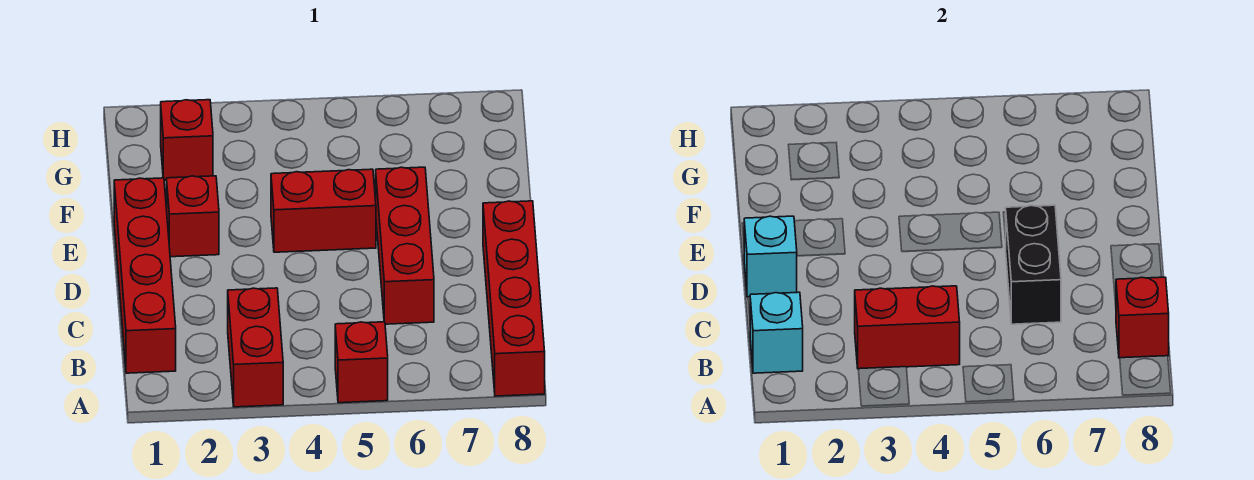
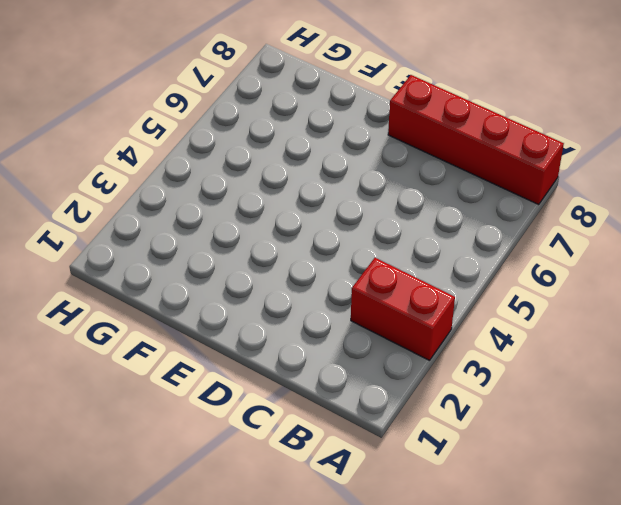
none -> red 1x1 brick [335,322,388,403]
none -> red 1x4 brick [114,178,176,373]
none -> red 1x3 brick [376,167,434,324]

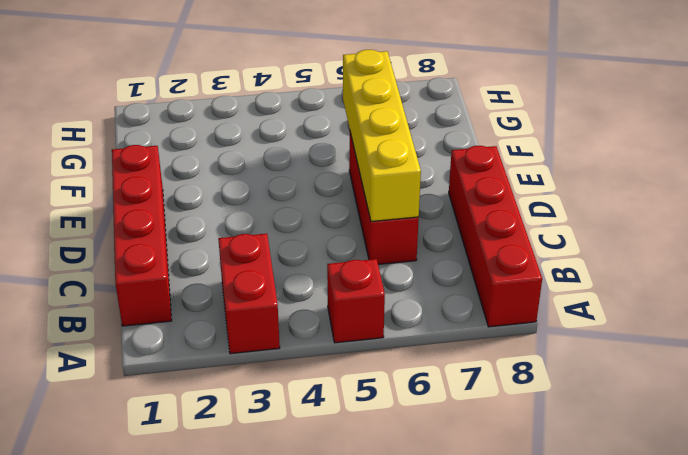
yellow 1x4 brick [343,50,421,221] -> black 1x2 brick [1006,205,1061,324]
none -> red 1x1 brick [167,176,219,257]
none -> red 1x2 brick [271,169,376,252]
none -> red 1x1 brick [161,100,213,180]

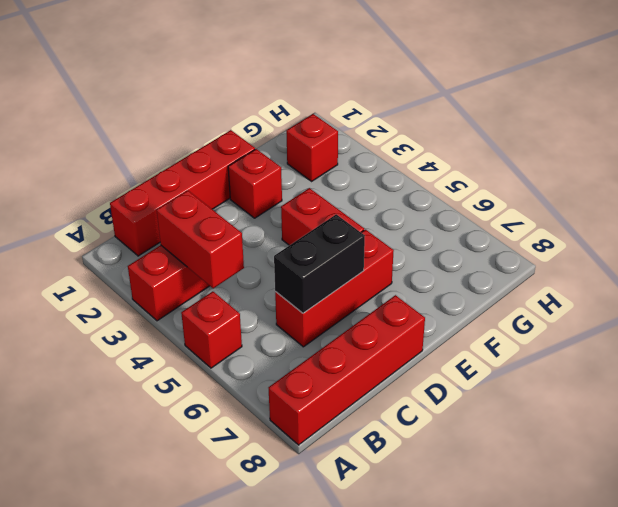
none -> cyan 1x1 brick [750,292,803,373]
none -> red 1x1 brick [1116,277,1169,358]
none -> cyan 1x1 brick [744,216,797,297]

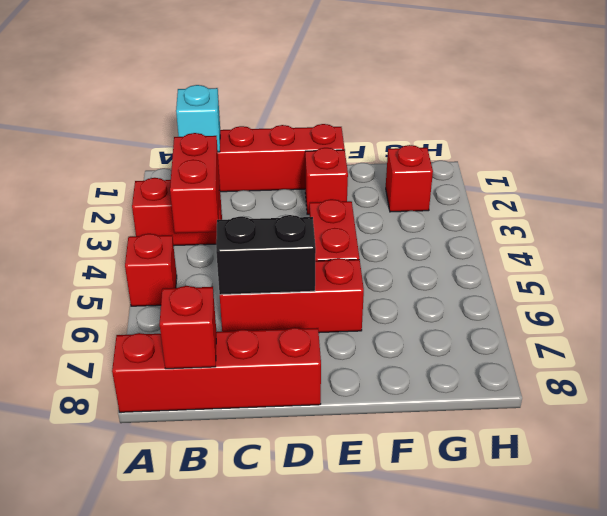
none -> cyan 1x1 brick [744,216,797,297]

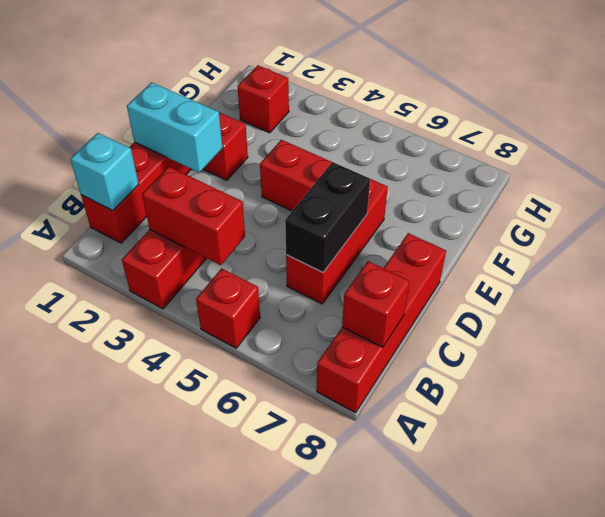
cyan 1x2 brick [127,82,222,173] -> cyan 1x1 brick [744,216,797,297]

